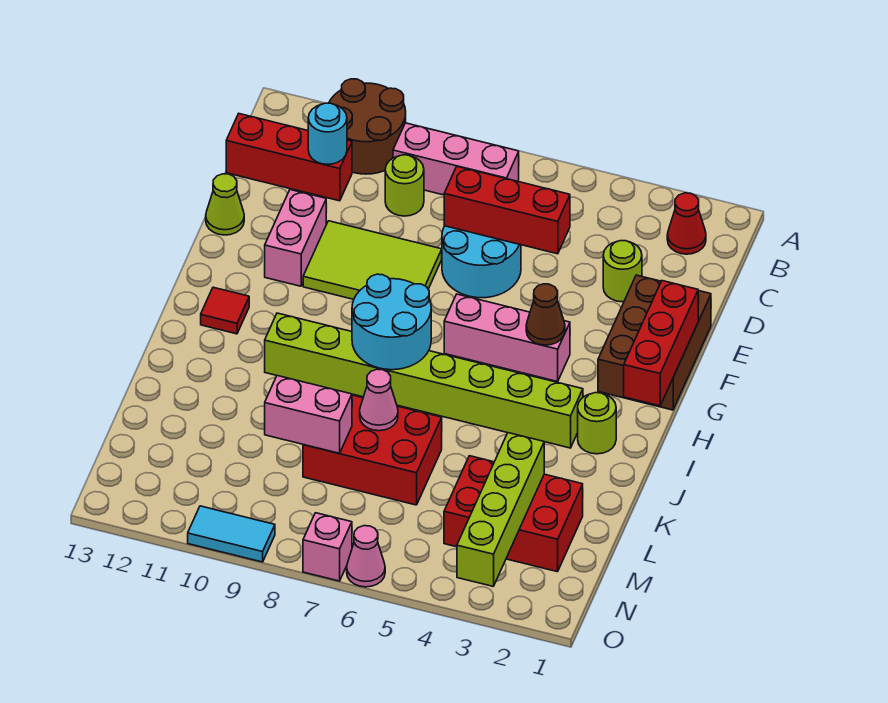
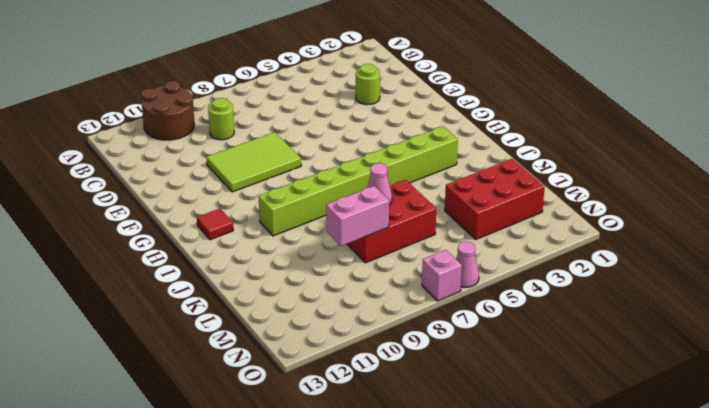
none -> red 1x1 cone [667,193,706,254]
none -> pink 1x3 brick [393,123,519,195]
none -> red 1x3 brick [226,114,352,201]

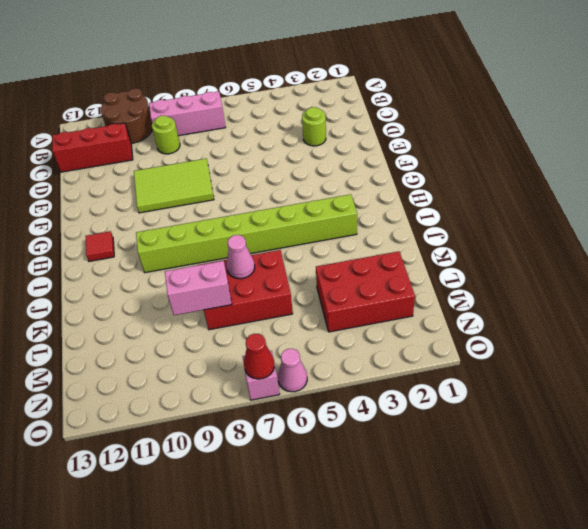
red 1x1 cone [244,334,274,379] -> red 1x1 cone moved to [667,193,706,254]
none -> cyan 2x2 round brick [442,226,521,298]
none -> brown 2x3 brick [598,275,711,410]
none -> pink 1x2 brick [265,190,326,286]

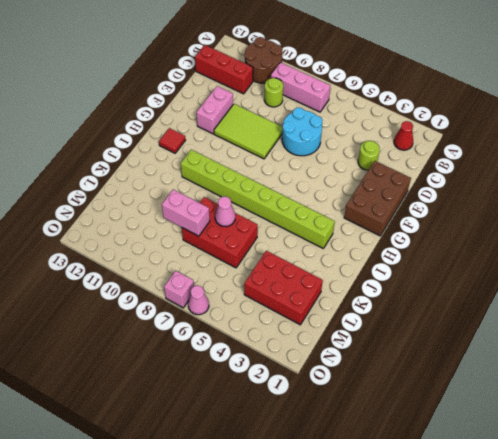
none -> lime 1x1 cone [206,174,244,235]
none -> pink 1x3 brick [444,294,570,381]
none -> lime 1x1 round brick [578,393,616,454]

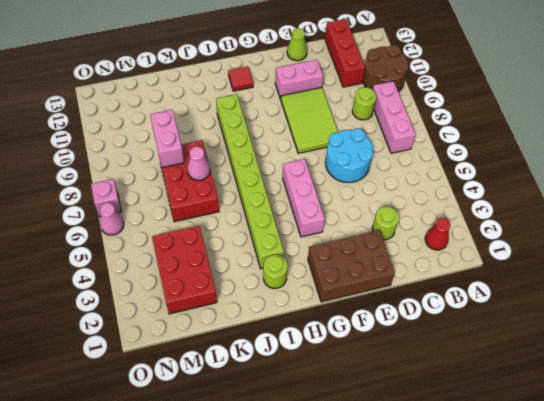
none -> cyan 1x2 tile [188,506,275,562]
none -> cyan 1x1 round brick [308,103,347,164]
none -> red 1x3 brick [444,167,570,254]

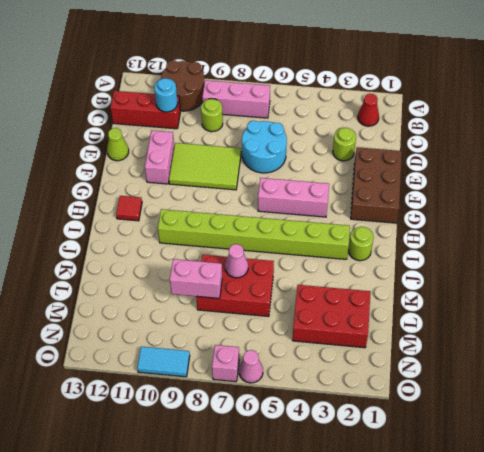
none -> red 1x3 brick [444,167,570,254]
none -> red 1x3 brick [624,281,698,406]
none -> brown 1x1 cone [526,284,565,345]

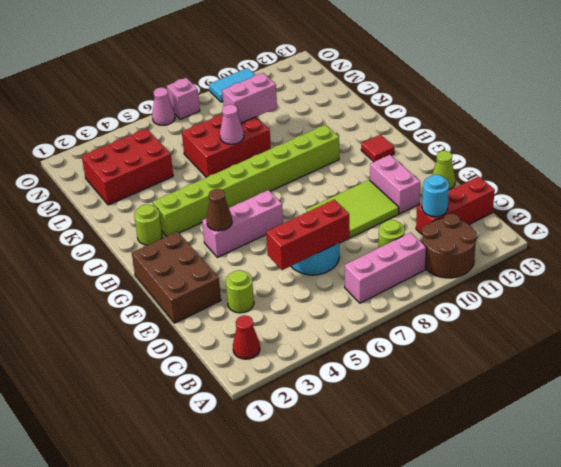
none -> red 1x3 brick [624,281,698,406]
none -> cyan 2x2 round brick [352,274,431,370]
none -> lime 1x4 brick [457,433,544,586]

